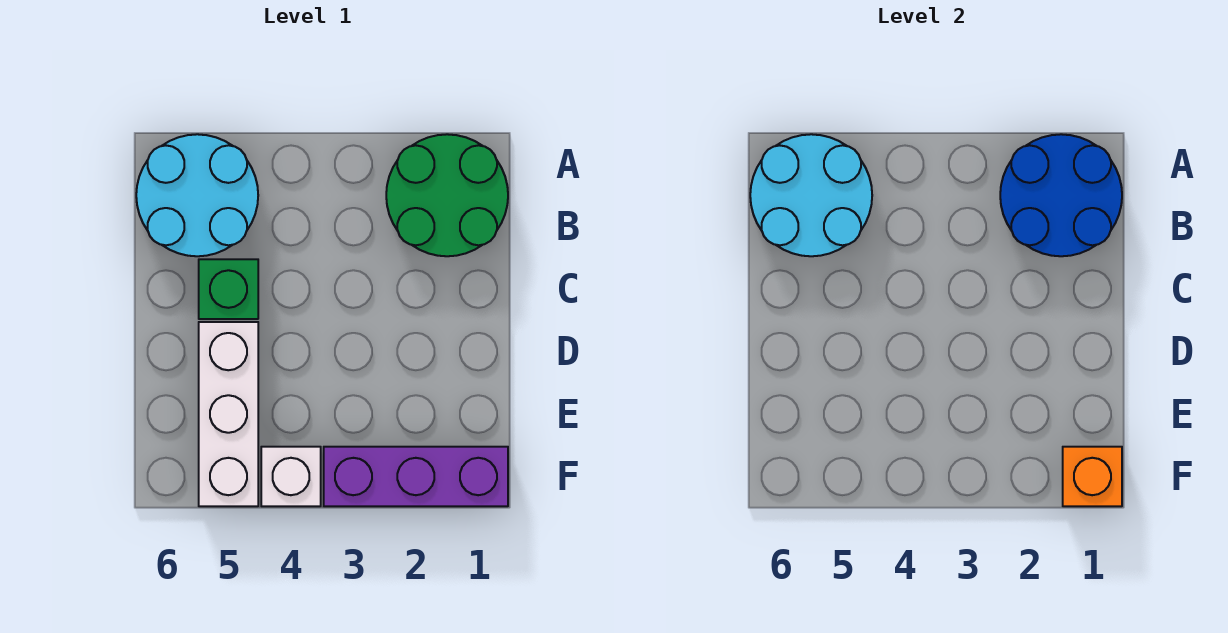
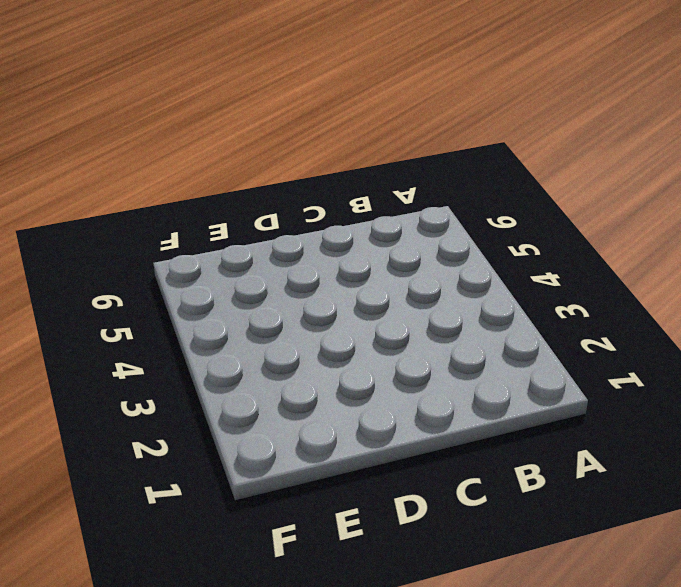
none -> green 2x2 round brick [386,134,508,256]
none -> cyan 2x2 round brick [136,134,258,256]

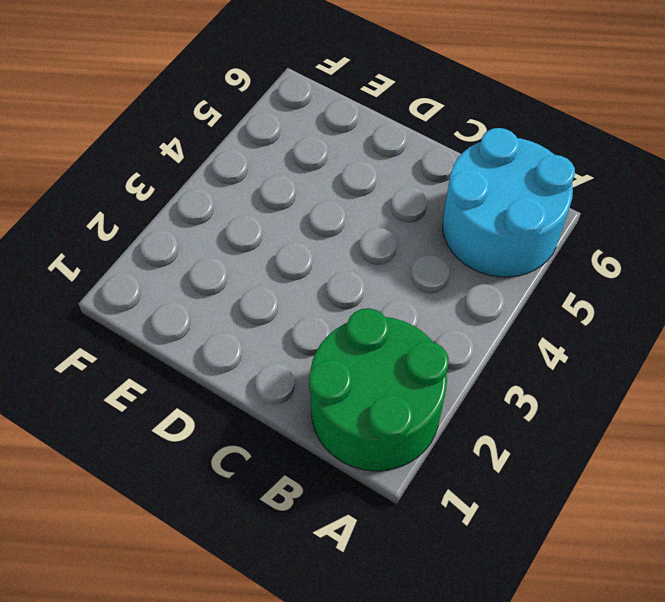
none -> green 1x1 brick [199,259,258,319]
none -> white 1x3 brick [199,322,258,506]

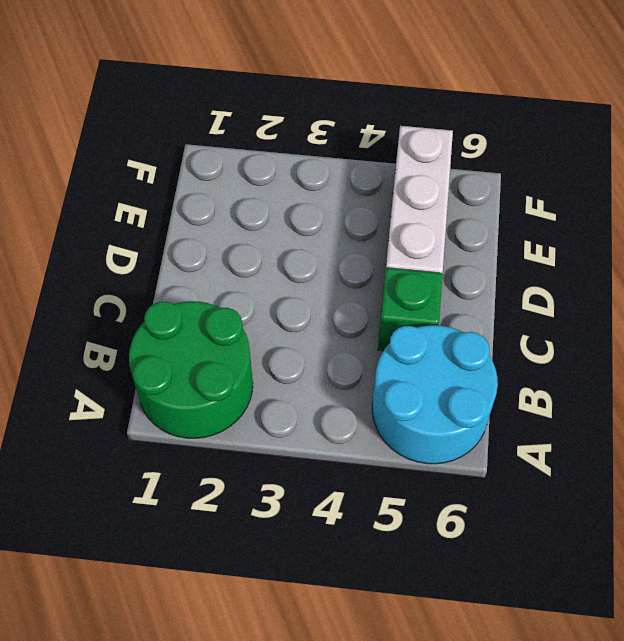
none -> purple 1x3 brick [324,447,508,506]
none -> white 1x1 brick [261,447,321,506]

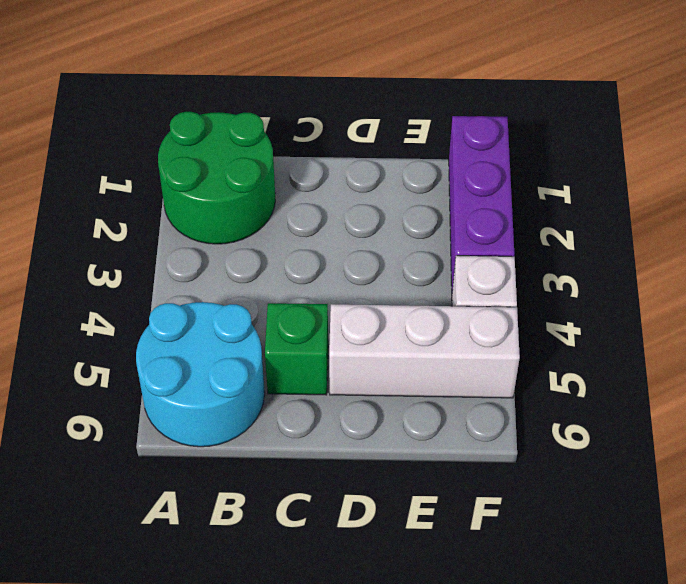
none -> blue 2x2 round brick [1000,134,1122,256]
none -> cyan 2x2 round brick [750,134,872,256]

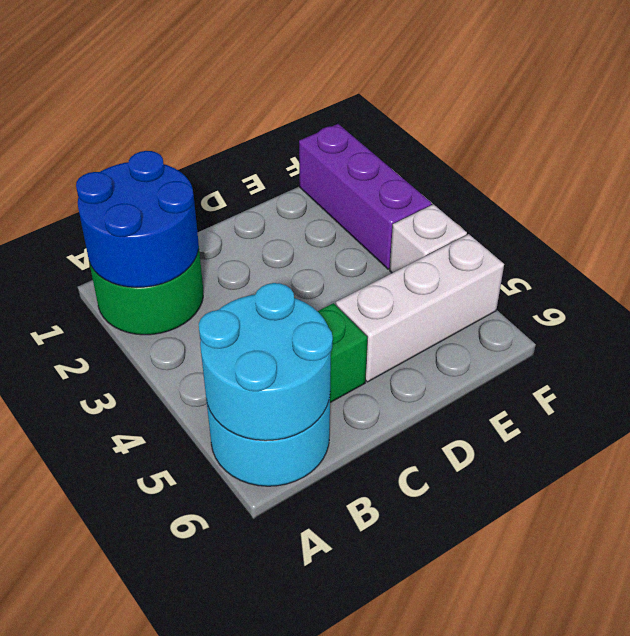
none -> orange 1x1 brick [1063,447,1122,506]

